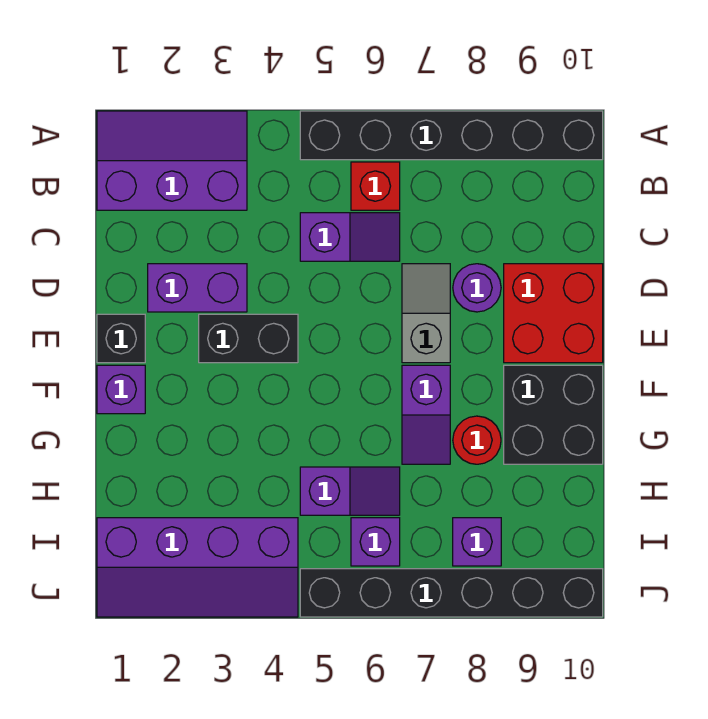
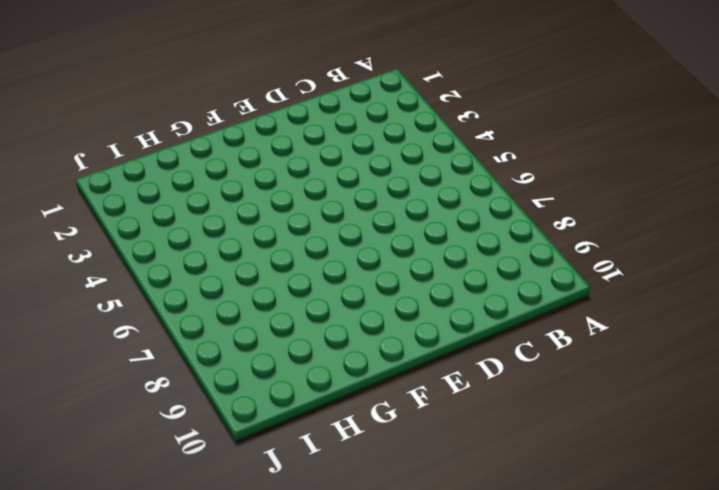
none -> purple 2x3 slope [97,111,247,210]
none -> black 1x6 brick [300,111,603,160]
none -> red 1x1 brick [351,162,400,210]

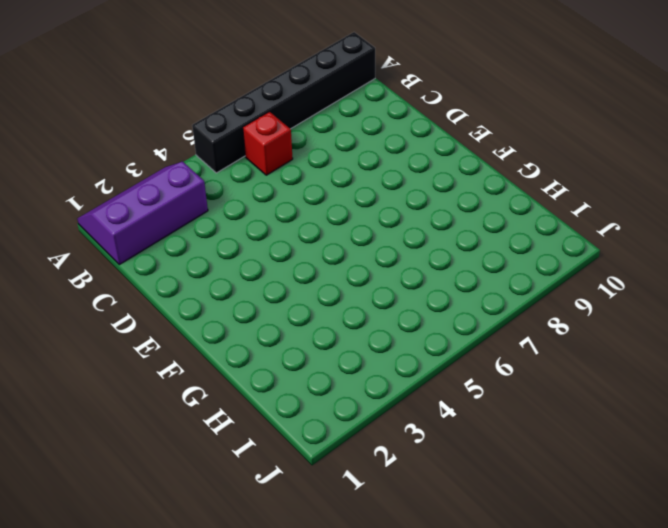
none -> purple 1x2 slope [300,213,400,261]
none -> purple 1x2 brick [148,264,247,312]
none -> grey 1x2 slope [402,264,450,363]

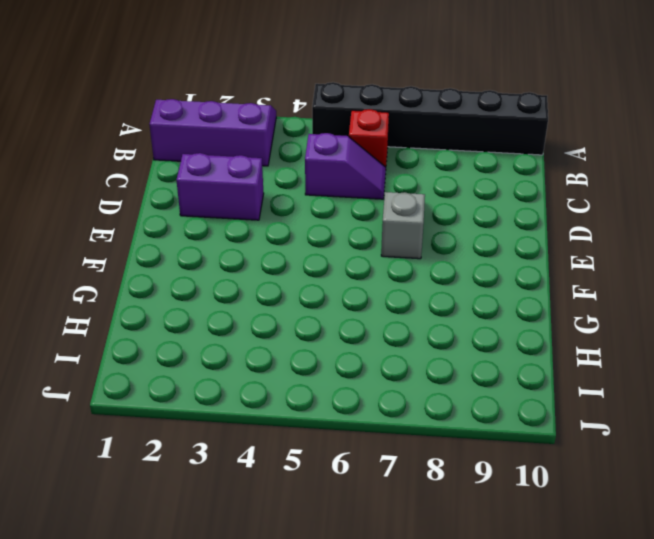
none -> purple 1x1 round brick [453,264,501,312]
none -> red 2x2 brick [504,264,603,363]
none -> black 1x1 brick [97,314,145,363]

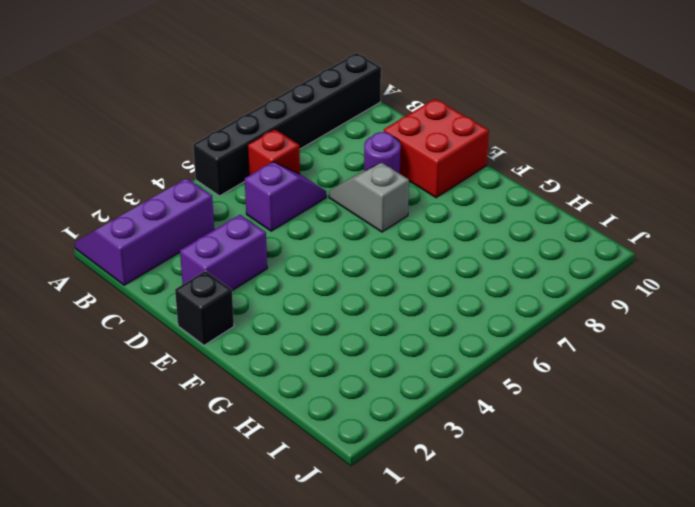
none -> black 1x2 brick [199,314,298,363]
none -> purple 1x1 brick [97,365,145,414]
none -> purple 1x2 slope [402,365,450,464]

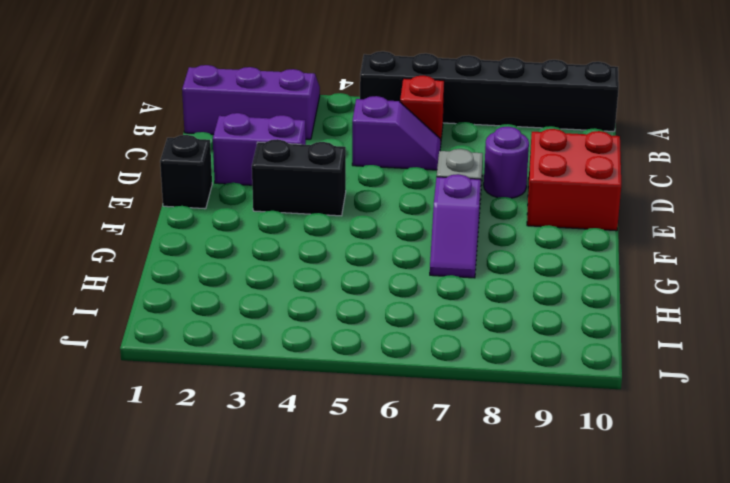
none -> purple 1x1 brick [97,365,145,414]
none -> black 2x2 brick [504,365,603,464]
none -> red 1x1 round brick [453,416,501,464]

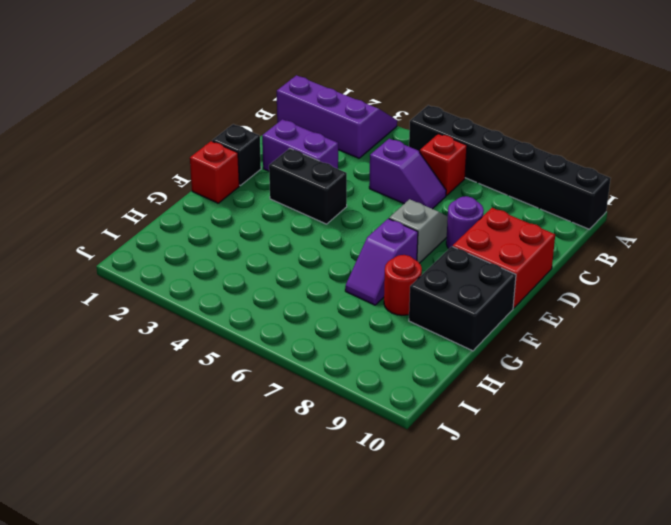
red 1x1 brick [190,141,239,203] -> purple 1x1 brick [97,365,145,414]
none -> purple 1x2 slope [300,467,400,515]
none -> purple 2x4 slope [97,518,298,617]
none -> purple 1x1 brick [351,518,400,566]

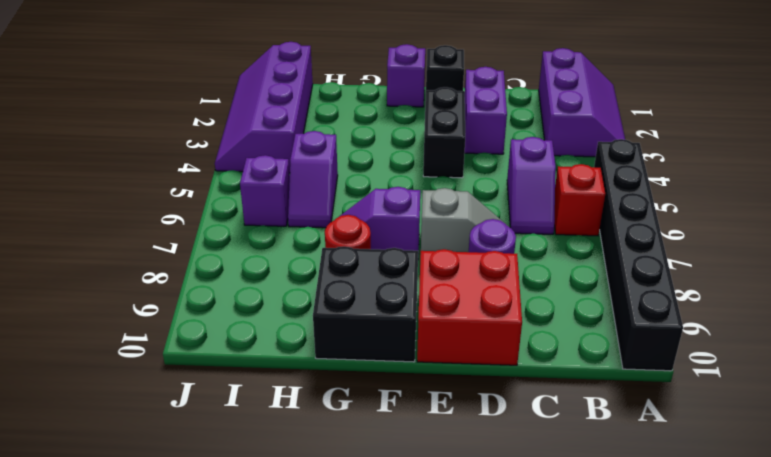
none -> purple 1x1 brick [453,518,501,566]
none -> black 1x6 brick [300,569,603,617]

